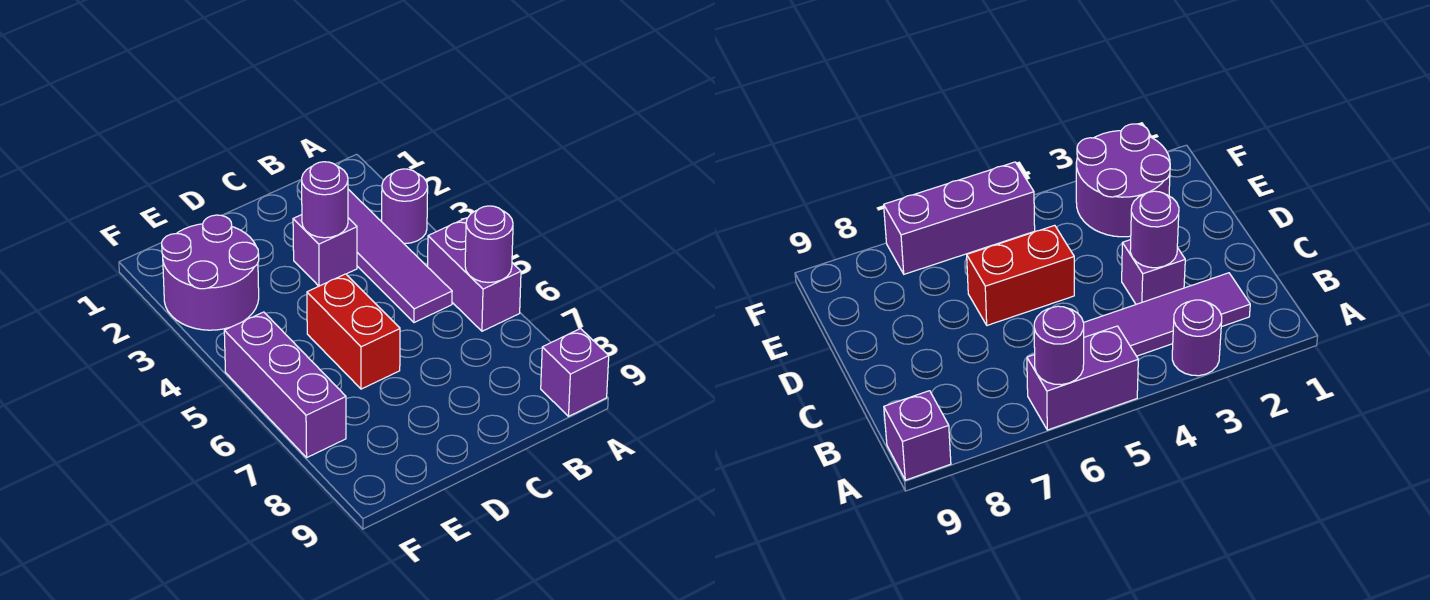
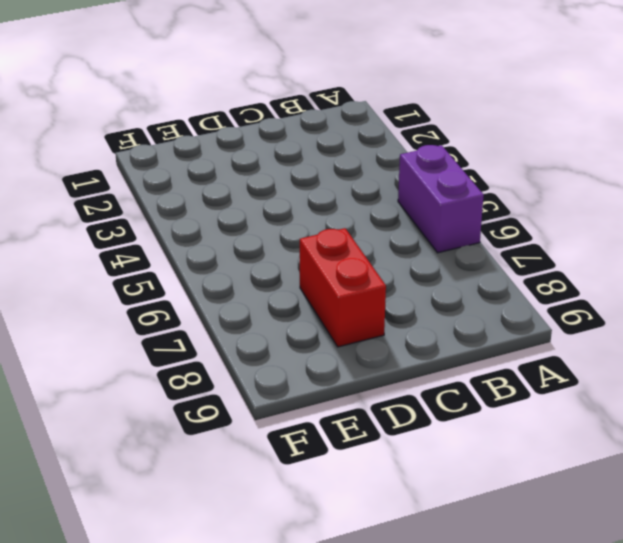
red 1x2 brick [300,228,386,347] -> red 1x2 brick moved to [307,274,400,389]
none -> purple 1x1 round brick [382,169,428,244]
none -> purple 1x1 brick [541,329,609,416]

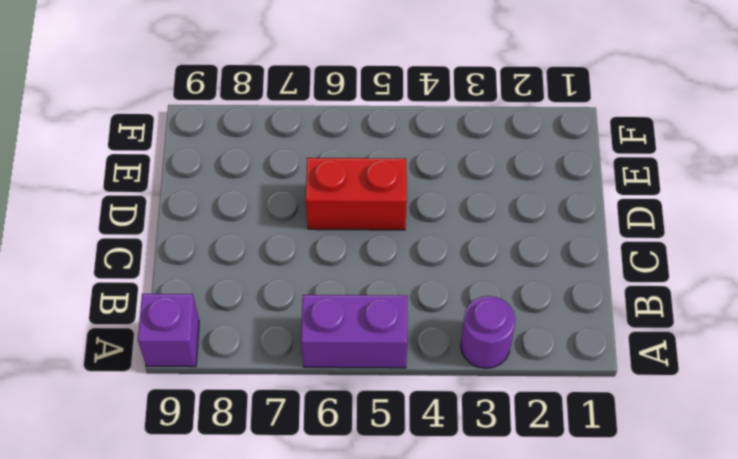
none -> purple 1x4 tile [348,189,452,322]
none -> purple 1x1 brick [293,215,357,286]

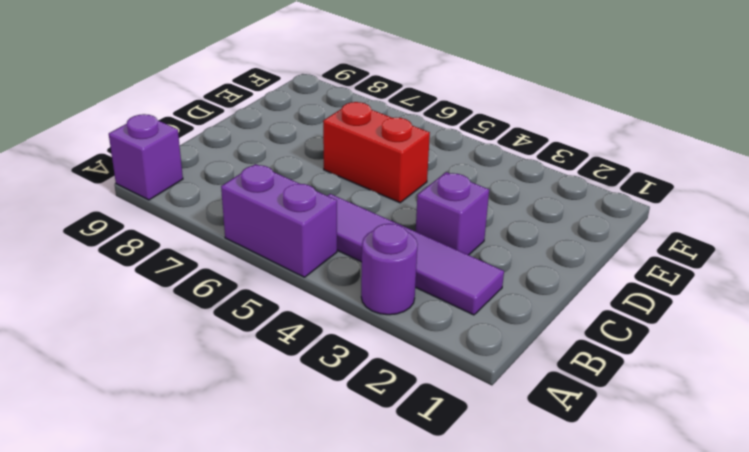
none -> purple 2x2 round brick [162,215,259,330]
none -> purple 1x3 brick [224,312,346,457]

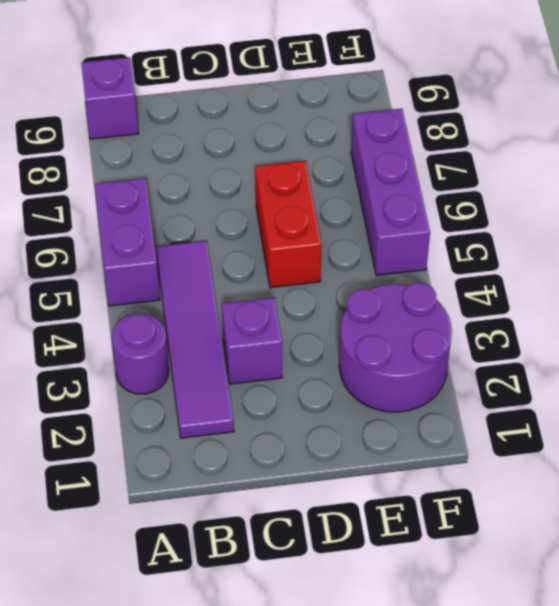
none -> purple 1x1 round brick [465,206,513,283]
none -> purple 1x1 round brick [302,162,348,238]

